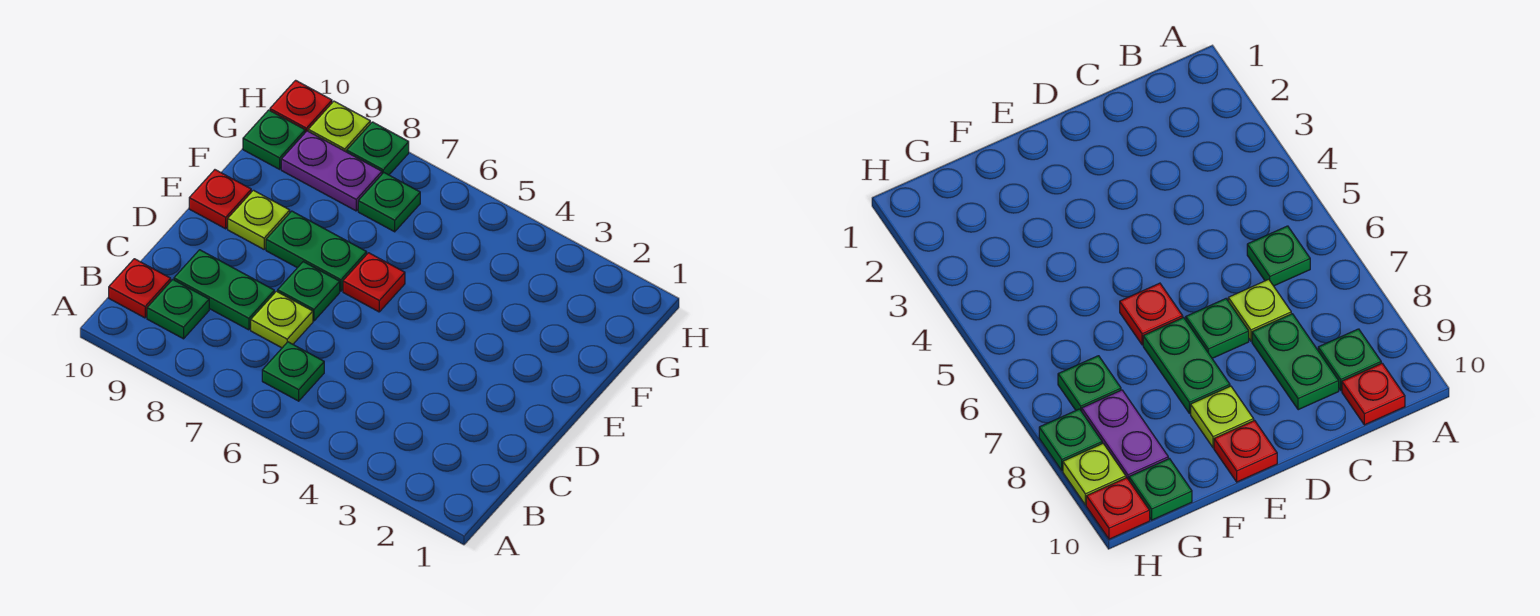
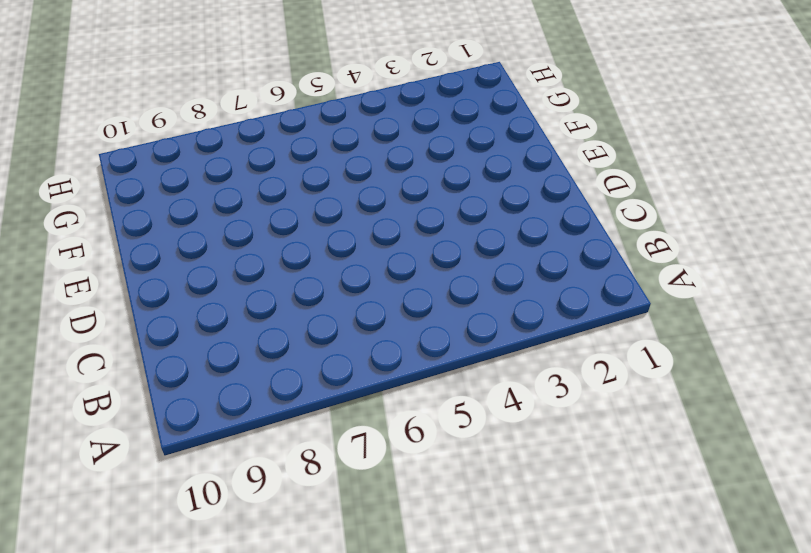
none -> green 1x1 plate [262,342,324,401]
none -> green 1x1 plate [147,279,209,339]
none -> red 1x1 plate [109,259,171,318]

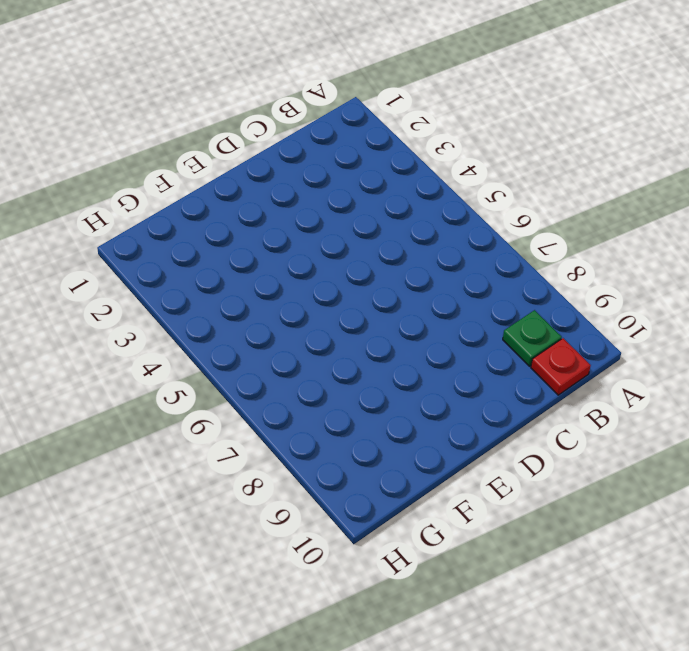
none -> green 1x1 plate [262,342,324,401]
none -> lime 1x1 plate [251,291,313,348]
none -> green 1x2 plate [174,250,274,330]

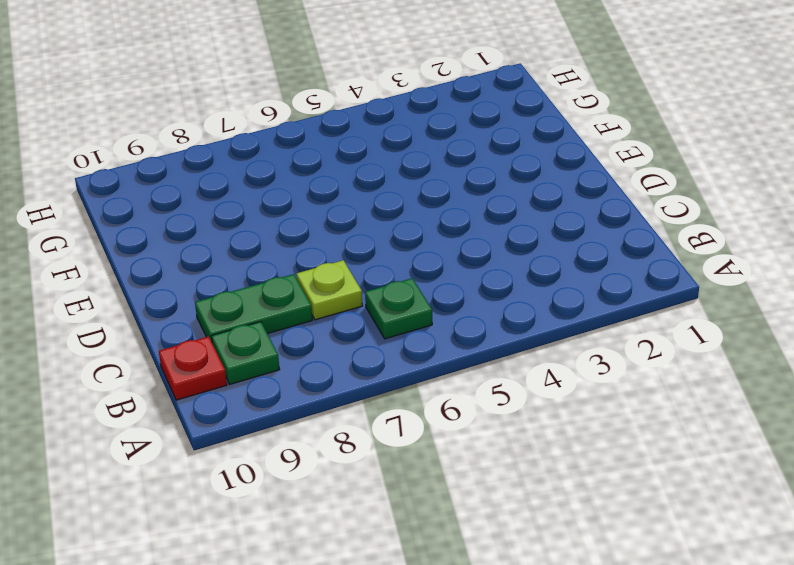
none -> green 1x1 plate [278,262,340,321]
none -> red 1x1 plate [343,253,405,312]
none -> green 1x2 plate [266,211,367,291]

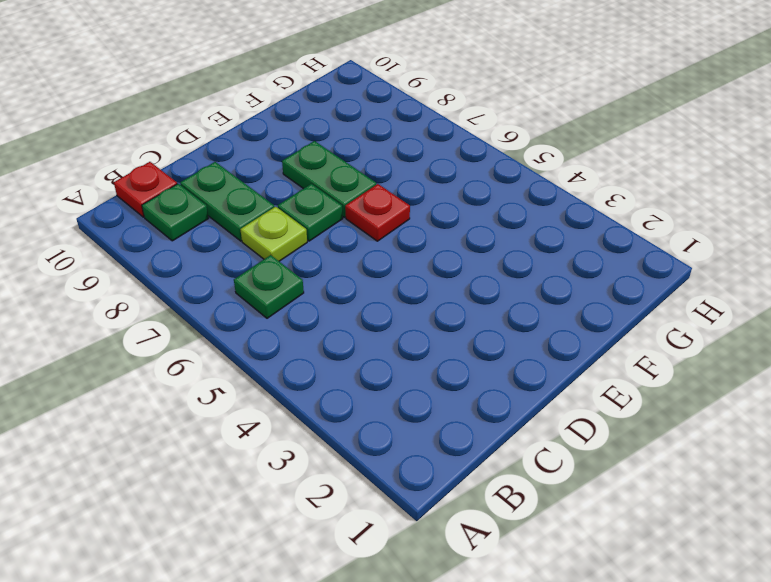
none -> lime 1x1 plate [228,190,290,249]
none -> red 1x1 plate [189,170,251,229]
none -> green 1x1 plate [358,173,420,232]

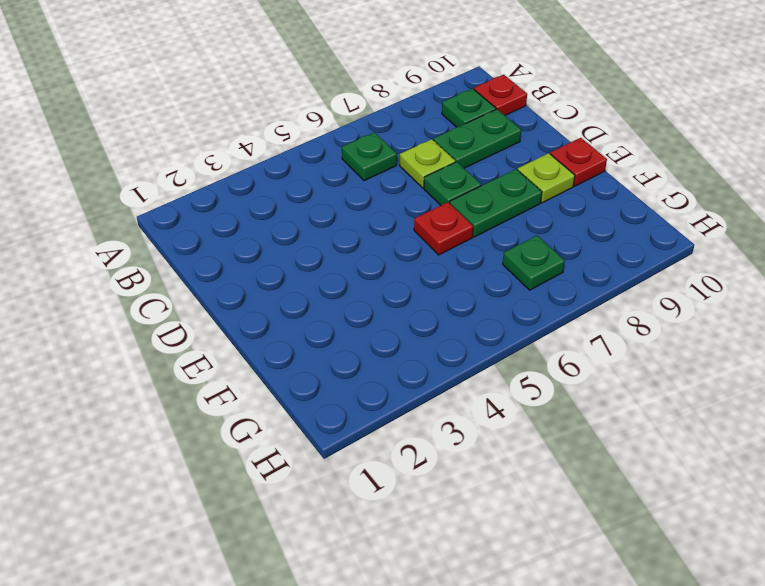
none -> purple 1x2 plate [281,131,382,211]
none -> green 1x1 plate [243,110,305,169]
none -> green 1x1 plate [347,122,409,175]

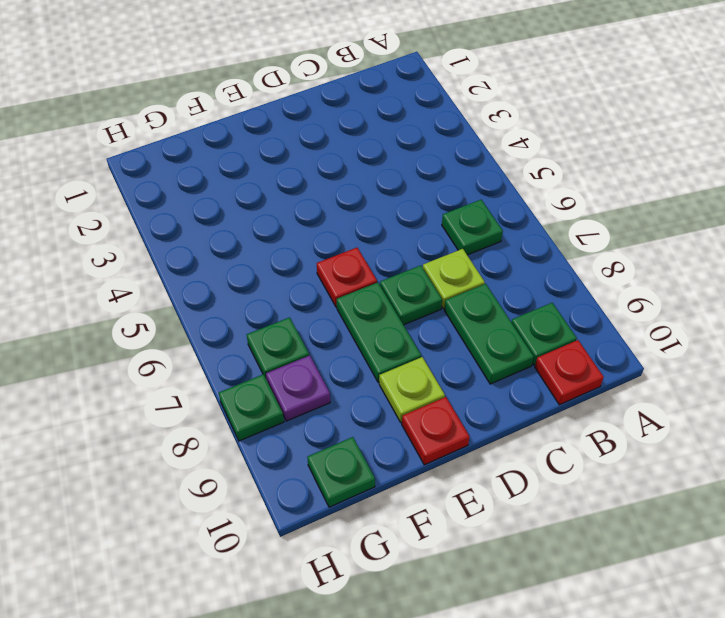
purple 1x1 plate [266,355,330,421] -> purple 1x2 plate [281,131,382,211]
none -> lime 1x1 plate [308,101,370,152]
none -> red 1x1 plate [270,80,332,132]

